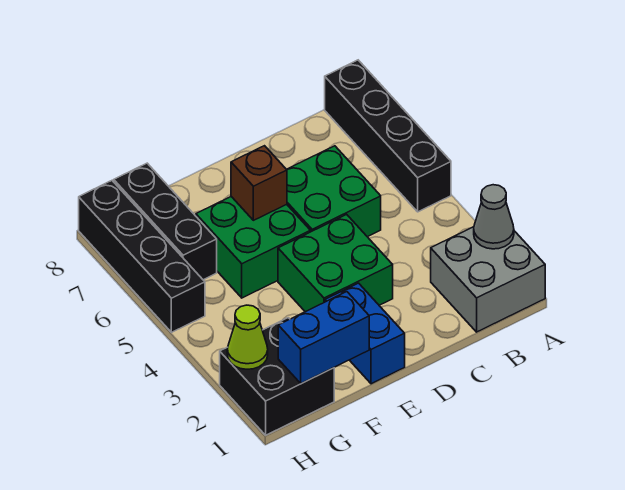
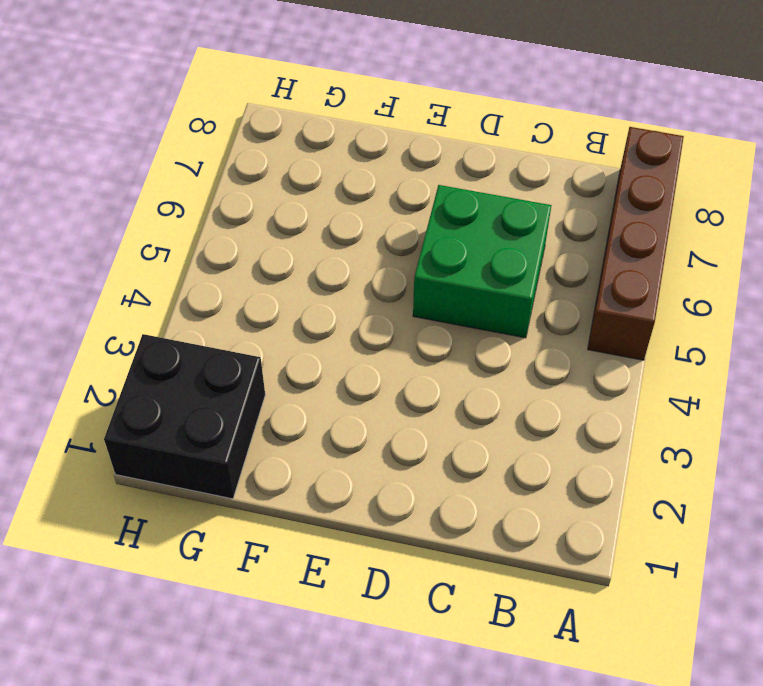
brown 1x4 brick [588,127,684,360] -> black 1x4 brick [325,60,451,212]
none -> grey 2x2 brick [431,227,545,332]
none -> green 2x2 brick [278,214,393,312]
none -> blue 1x2 brick [325,283,405,384]

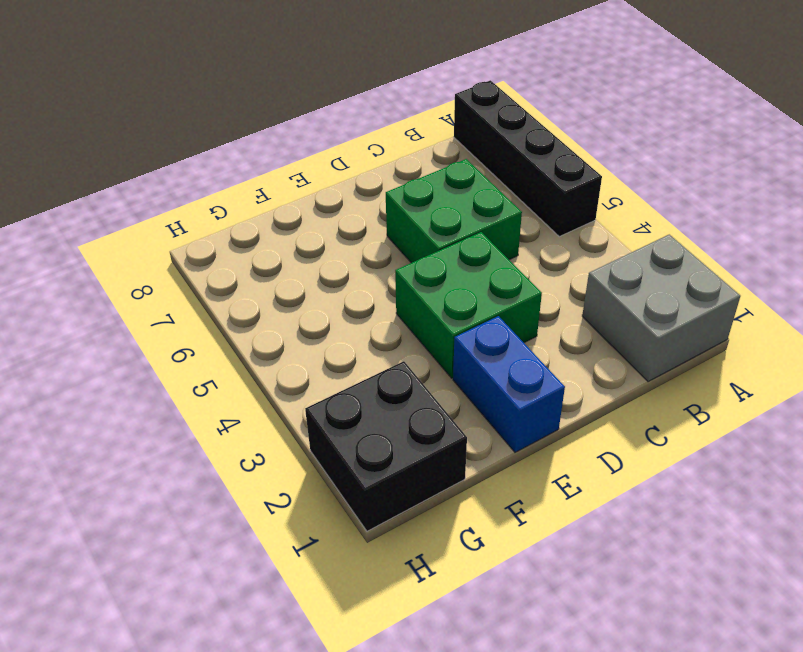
none -> green 2x2 brick [196,197,310,298]
none -> black 1x3 brick [114,163,217,280]
none -> black 1x4 brick [79,181,205,332]

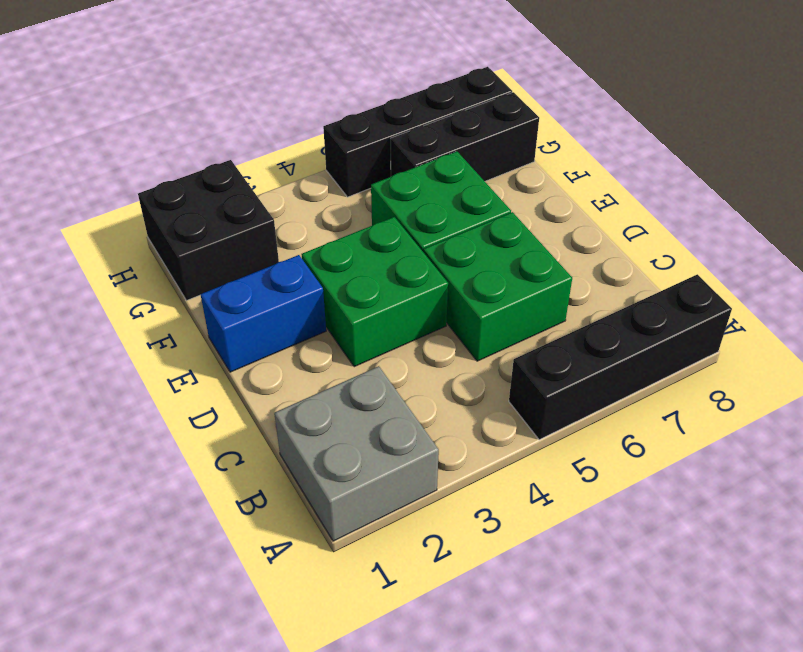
none -> grey 1x1 cone [474,185,514,249]
none -> brown 1x1 brick [231,146,287,220]
none -> blue 1x2 brick [278,292,369,383]

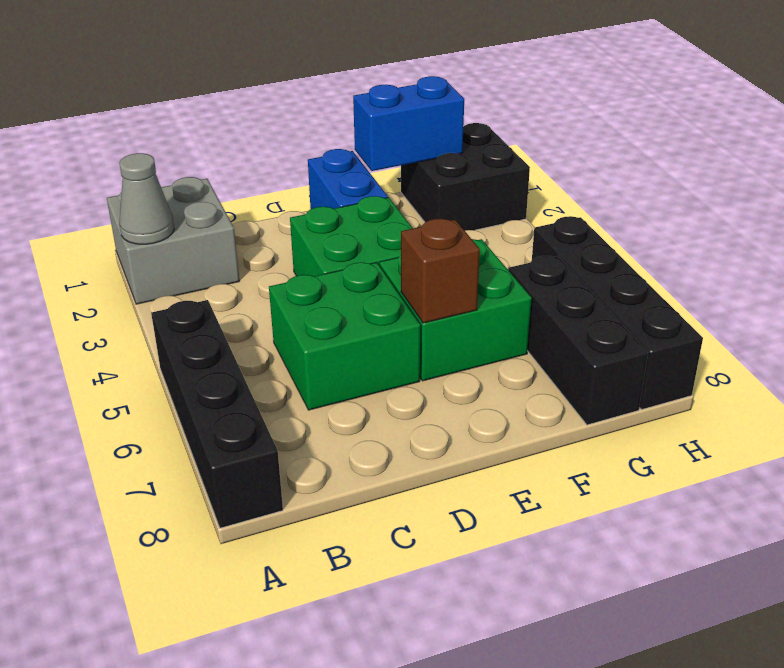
none -> lime 1x1 cone [227,305,268,369]

